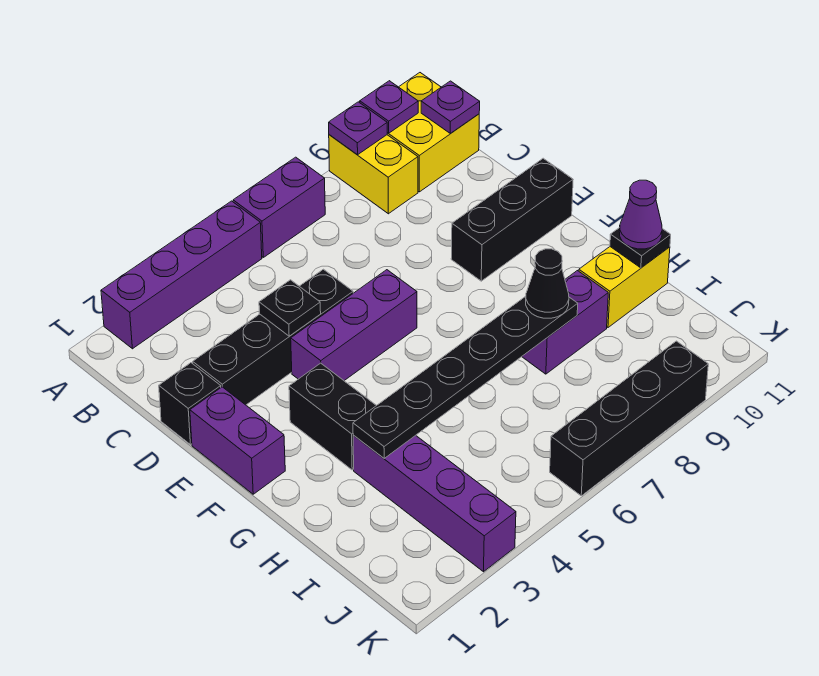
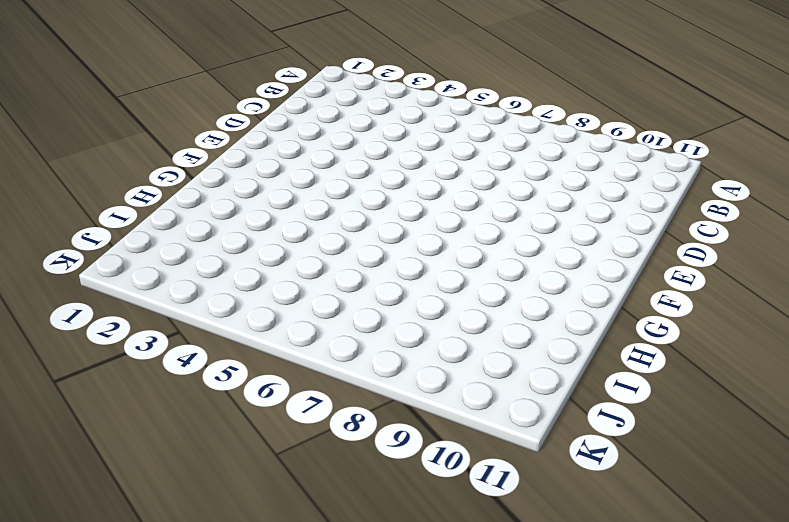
none -> purple 1x4 brick [101,201,262,349]
none -> purple 1x2 brick [233,157,325,257]
none -> yellow 1x2 brick [329,135,418,214]

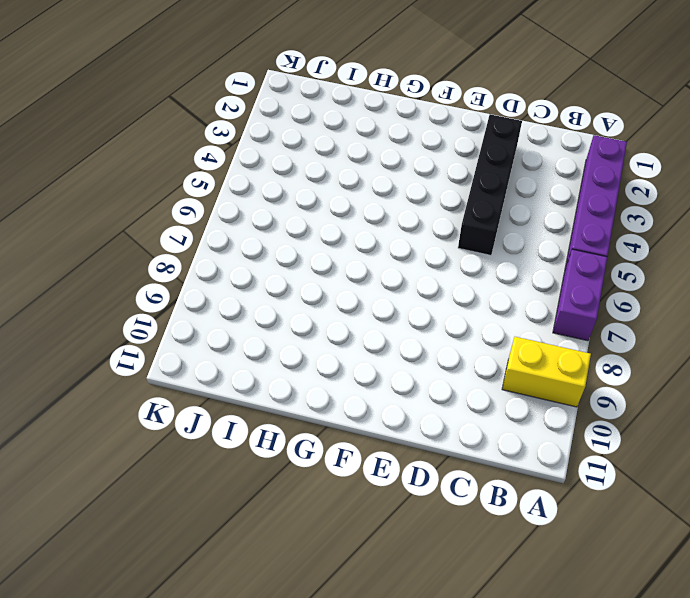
none -> yellow 2x2 brick [387,73,479,192]
none -> black 1x1 brick [159,363,221,445]
none -> purple 1x2 brick [190,387,285,494]

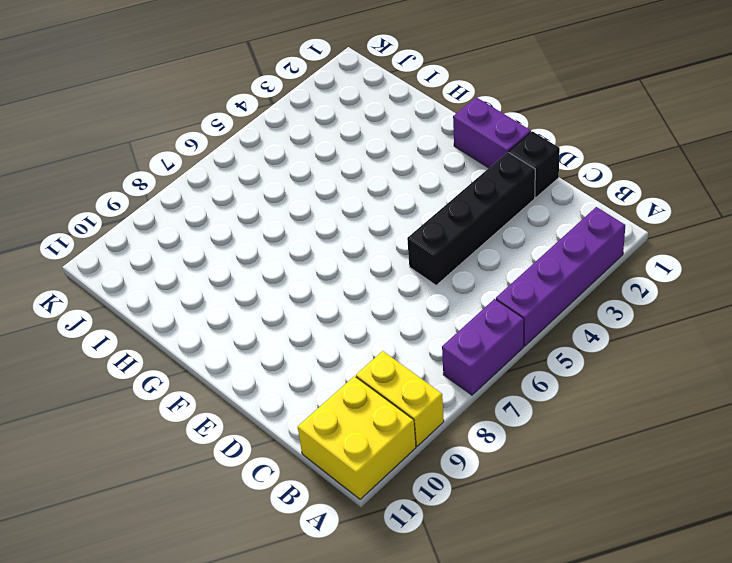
none -> purple 1x3 brick [291,270,417,381]
none -> black 1x3 brick [451,158,573,281]
none -> black 1x2 brick [289,363,377,470]

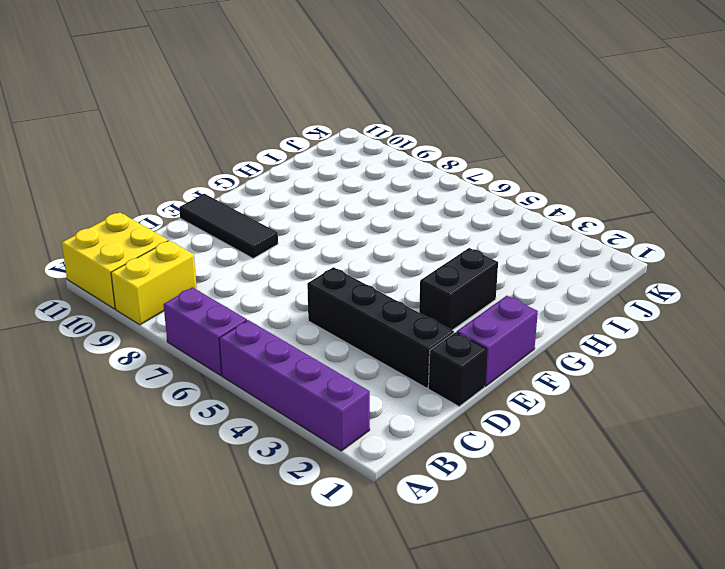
black 1x3 tile [179,194,278,258] -> black 1x3 brick [451,158,573,281]
none -> purple 1x3 brick [291,270,417,381]
none -> purple 1x4 brick [353,435,516,572]
none -> purple 1x2 brick [522,271,608,374]

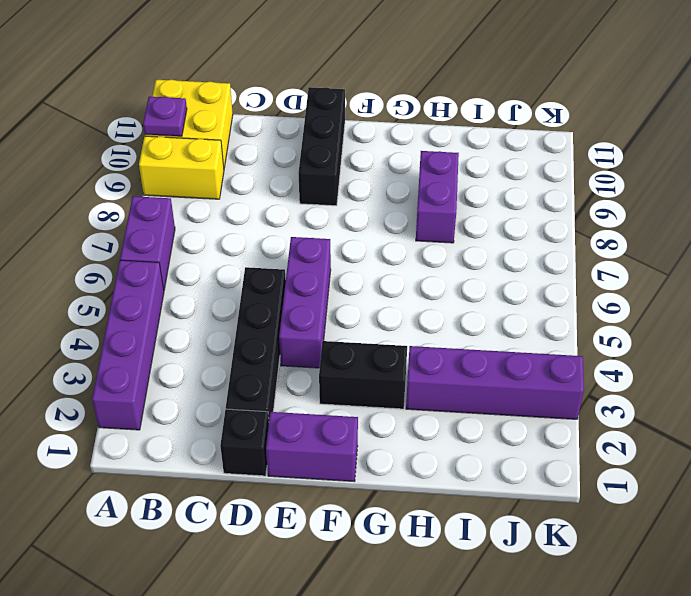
none -> yellow 1x2 brick [579,247,670,327]
none -> black 1x4 brick [550,341,708,496]
none -> purple 1x1 plate [329,102,387,155]

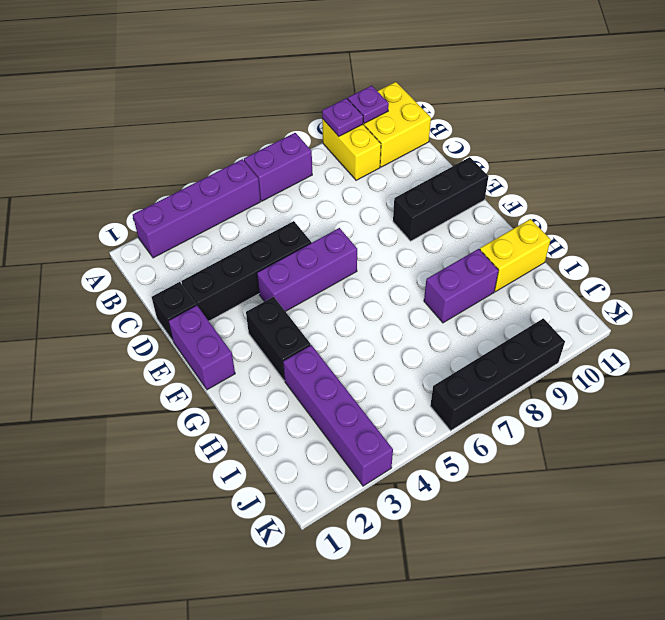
none -> purple 1x1 plate [421,81,480,134]
none -> black 1x1 plate [259,280,321,336]
none -> black 1x6 plate [353,296,578,458]

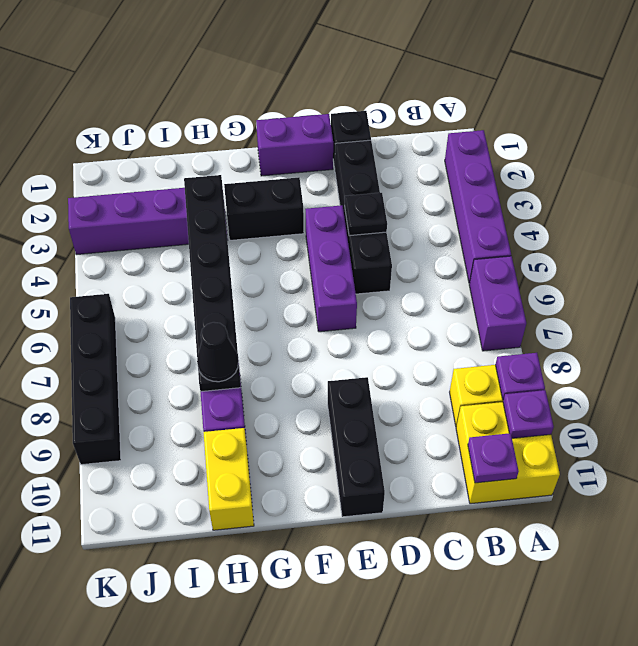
none -> black 1x1 plate [610,227,671,268]
none -> purple 1x1 cone [619,180,662,249]

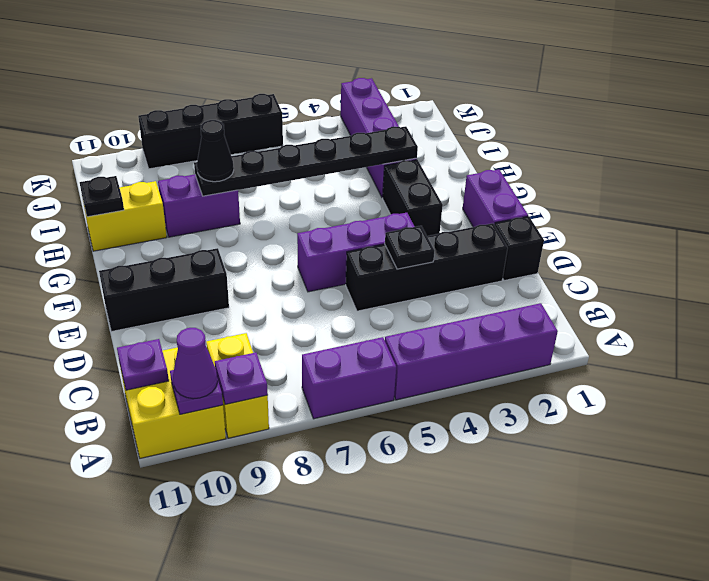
purple 1x1 cone [173,328,218,399] -> purple 1x1 cone moved to [619,180,662,249]

